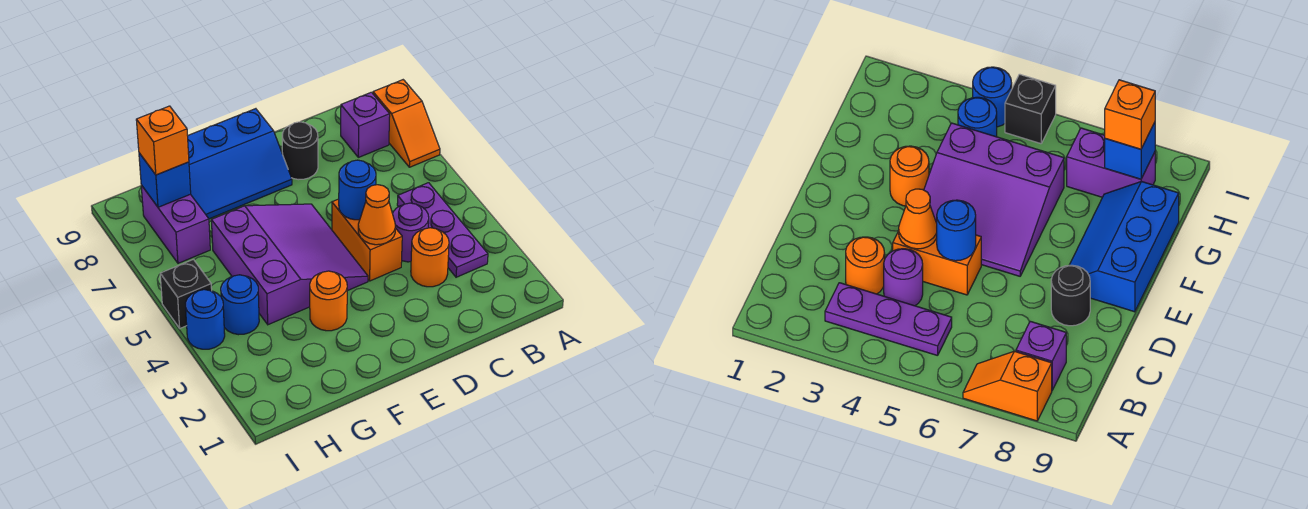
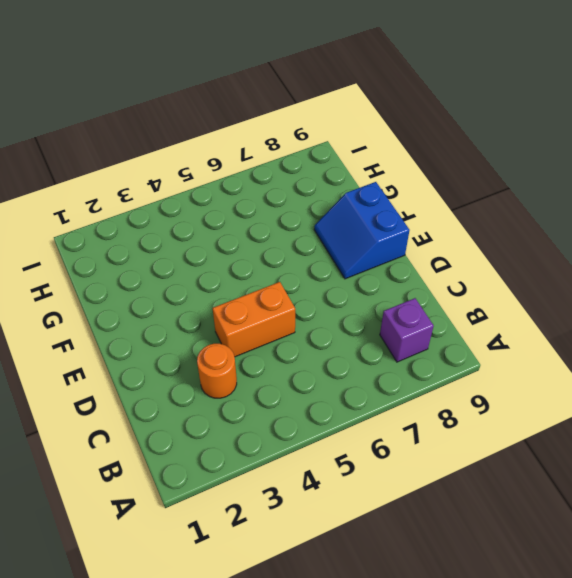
blue 2x2 slope [314,182,410,279] -> blue 2x3 slope [188,109,292,219]
none -> orange 1x2 slope [373,80,440,167]
none -> purple 1x3 plate [397,183,488,277]
none -> purple 1x1 round brick [393,203,429,262]

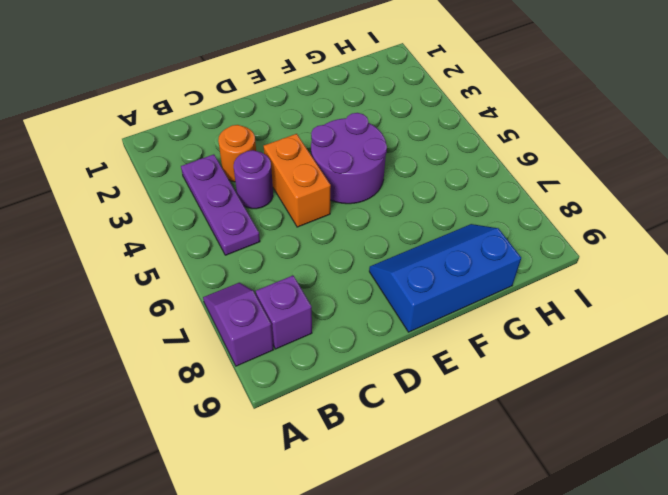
purple 1x2 slope [203,283,274,366] -> orange 1x2 slope [373,80,440,167]
purple 2x2 round brick [311,113,387,204] -> purple 3x3 slope [211,204,368,325]
none -> black 1x1 round brick [282,122,318,180]
none -> orange 1x1 round brick [310,271,347,331]
none -> blue 1x1 round brick [221,275,259,335]

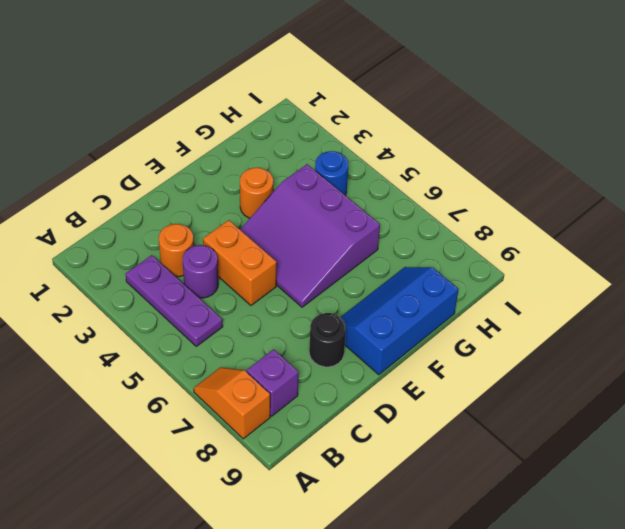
none -> purple 1x2 brick [141,185,210,263]
none -> blue 1x1 round brick [186,290,225,349]
none -> black 1x1 brick [160,259,212,328]

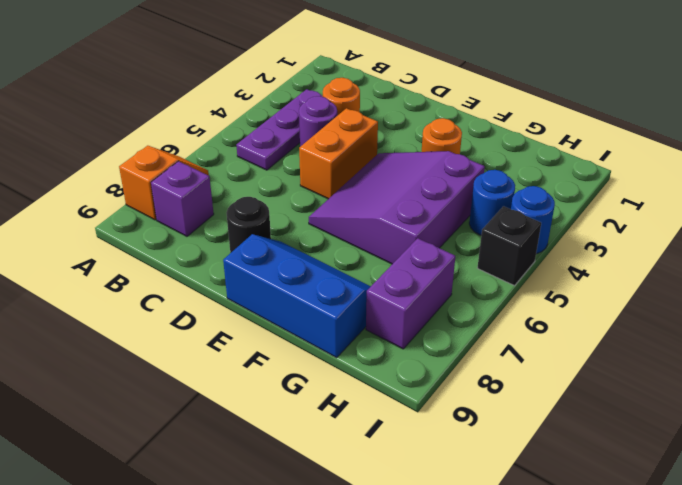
none -> orange 1x1 cone [358,185,395,245]
none -> blue 1x1 round brick [339,160,376,220]
none -> blue 1x1 brick [139,153,191,207]

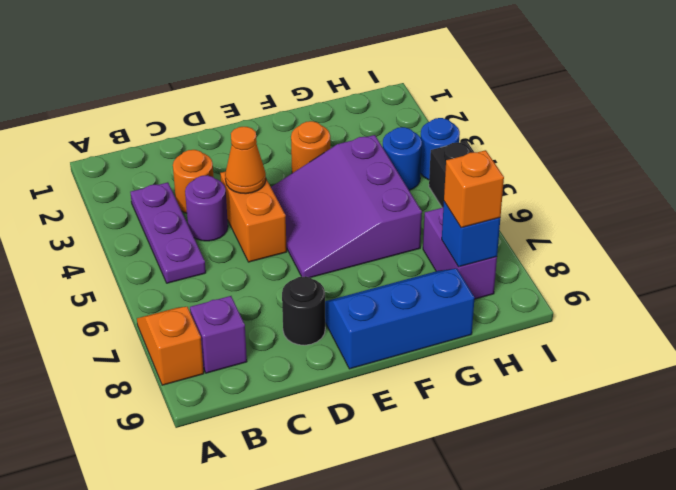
none -> blue 1x1 round brick [339,160,376,220]

